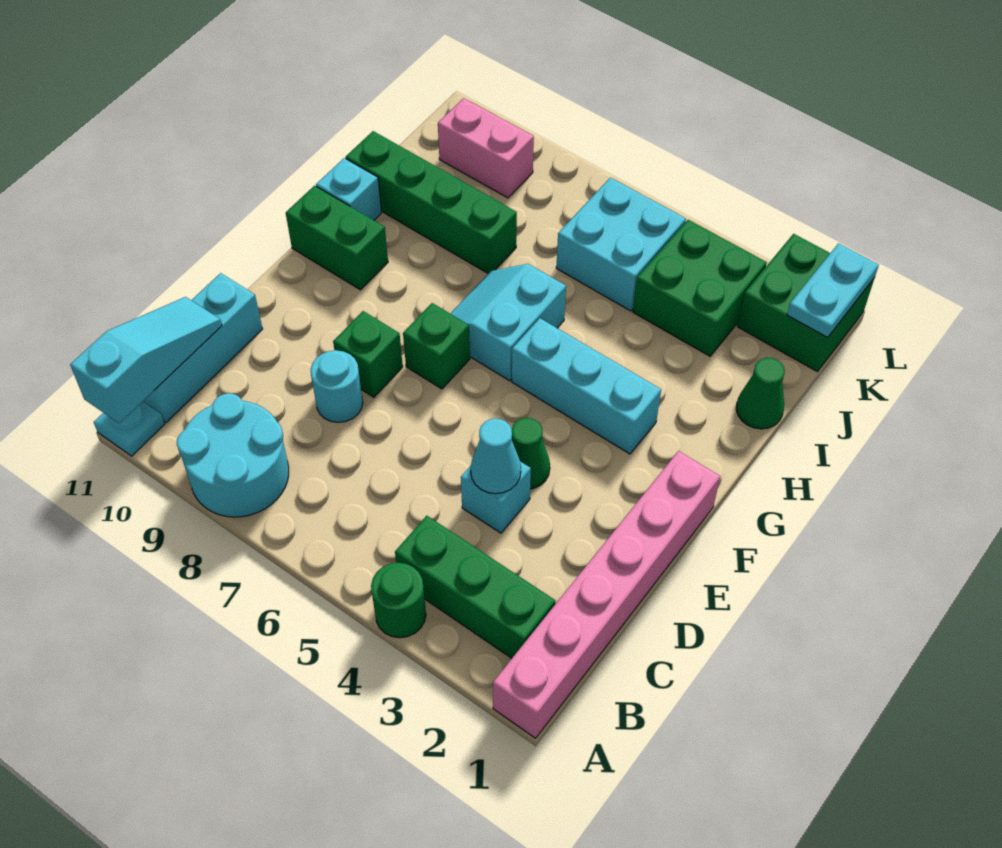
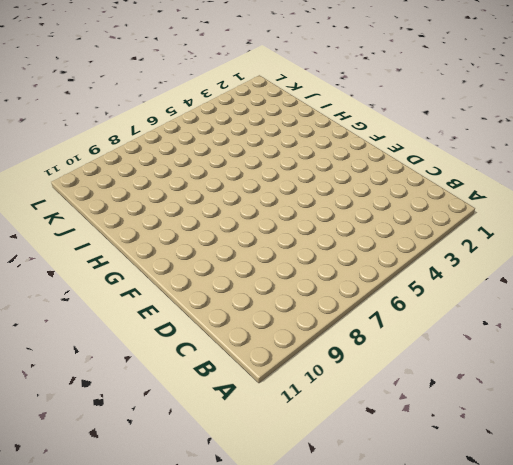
none -> pink 1x6 brick [493,451,720,738]
none -> green 1x1 round brick [371,563,426,638]
none -> cyan 2x2 round brick [177,393,289,517]

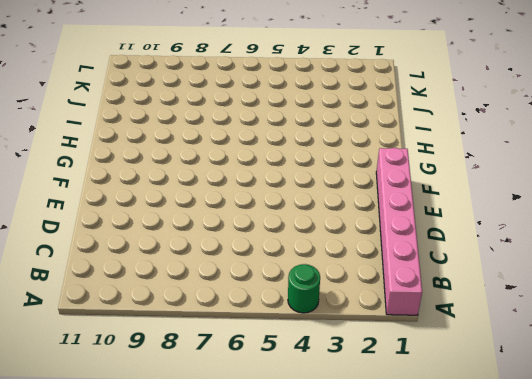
none -> cyan 2x2 round brick [177,393,289,517]
none -> cyan 1x1 plate [94,402,165,456]
none -> green 1x3 brick [395,516,555,658]

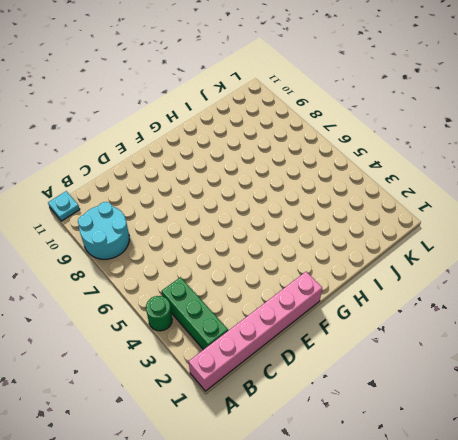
none -> cyan 1x3 brick [143,273,262,423]
none -> cyan 1x1 brick [461,461,531,533]
none -> cyan 1x1 round brick [311,350,363,422]

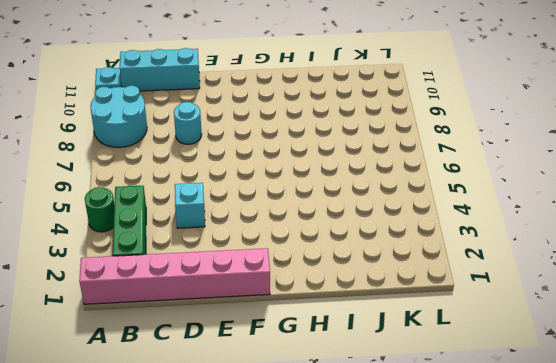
none -> green 1x1 cone [512,418,550,489]
none -> green 1x1 brick [333,311,403,397]
none -> green 1x1 brick [403,303,470,389]

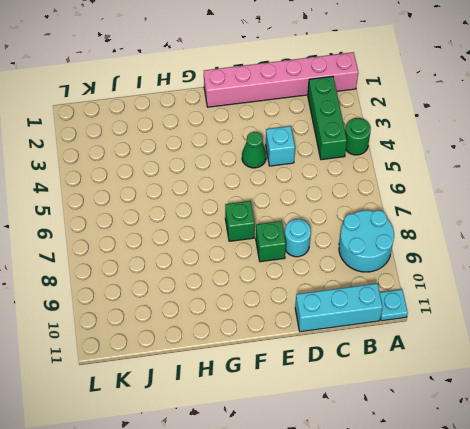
none -> cyan 1x3 brick [512,318,661,454]
none -> cyan 2x2 slope [450,264,566,381]
none -> green 1x2 brick [286,186,388,290]

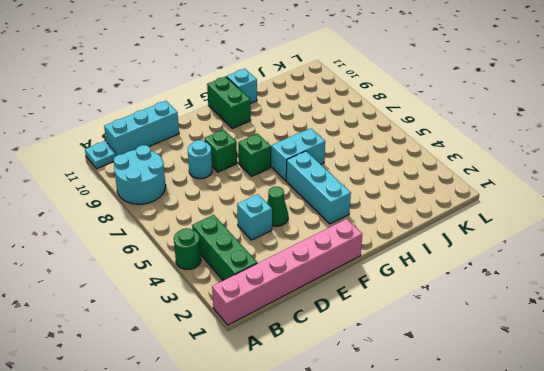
none -> green 1x1 cone [736,358,785,429]
none -> green 1x4 brick [346,131,517,273]
none -> green 2x2 brick [633,220,767,356]

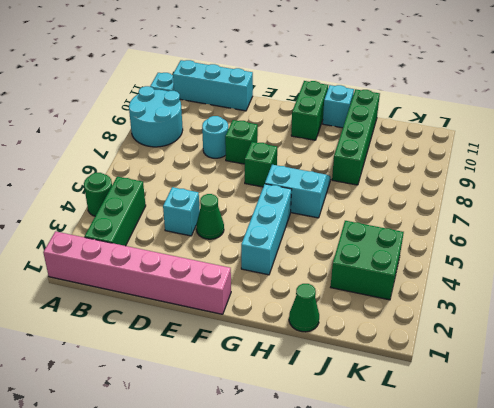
none -> cyan 2x2 brick [556,178,686,311]
none -> green 2x2 brick [737,234,874,372]
none -> pink 1x2 brick [438,98,534,198]

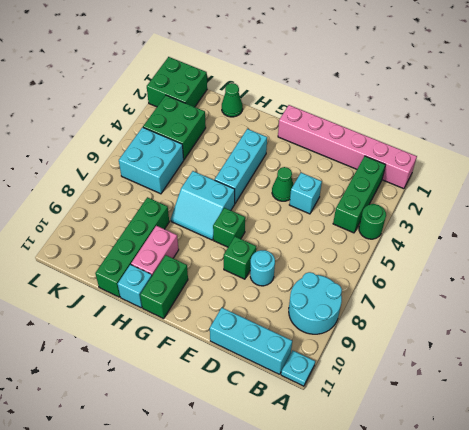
pink 1x2 brick [131,226,179,275] -> pink 1x2 brick moved to [438,98,534,198]
none -> cyan 1x3 slope [70,297,222,424]
none -> cyan 1x1 cone [471,419,521,494]
none -> cyan 1x2 plate [787,243,879,337]

